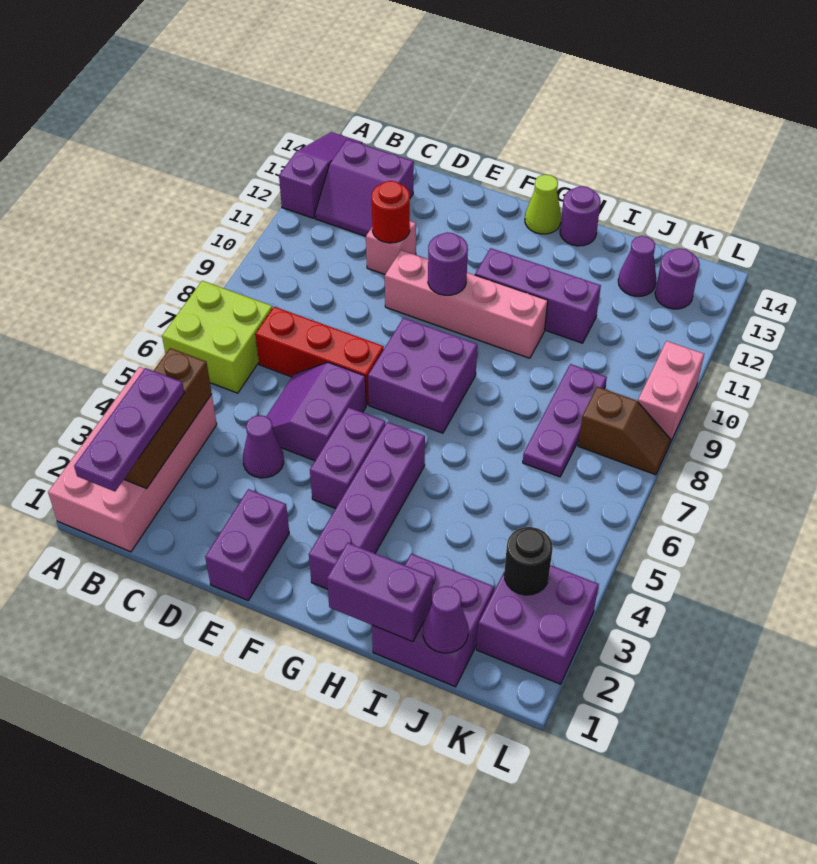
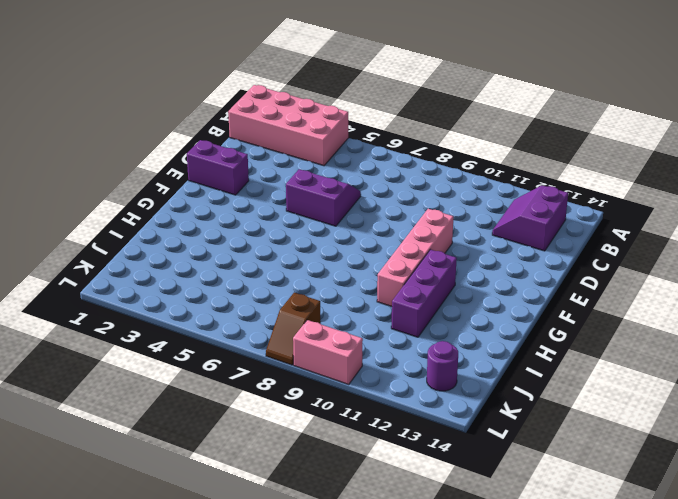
none -> lime 2x2 brick [162,281,273,393]
none -> purple 1x3 slope [279,132,363,218]
none -> red 1x3 brick [255,307,384,405]
none -> purple 1x1 cone [243,415,284,478]

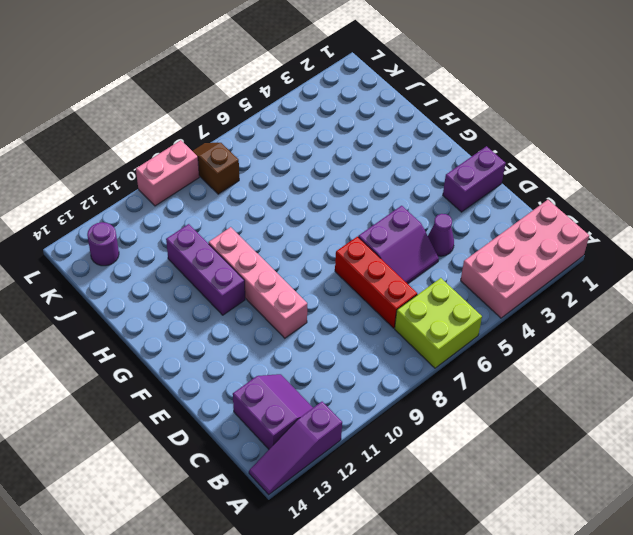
none -> pink 1x1 brick [366,221,416,274]
none -> purple 1x2 brick [310,407,385,508]
none -> purple 2x2 brick [368,318,477,433]
none -> purple 1x4 brick [309,422,425,589]

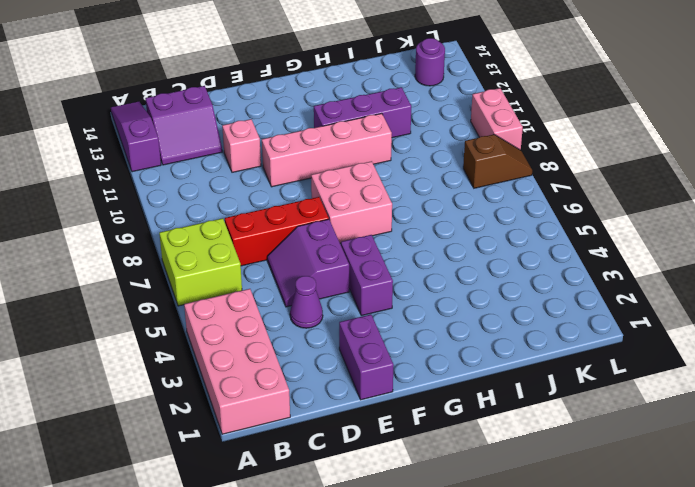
pink 2x2 brick [311,161,392,243] -> purple 2x2 brick [368,318,477,433]
none -> purple 1x4 brick [309,422,425,589]
none -> lime 1x1 cone [525,175,561,234]
none -> purple 1x1 round brick [560,186,601,246]
none -> purple 2x2 brick [372,554,494,687]

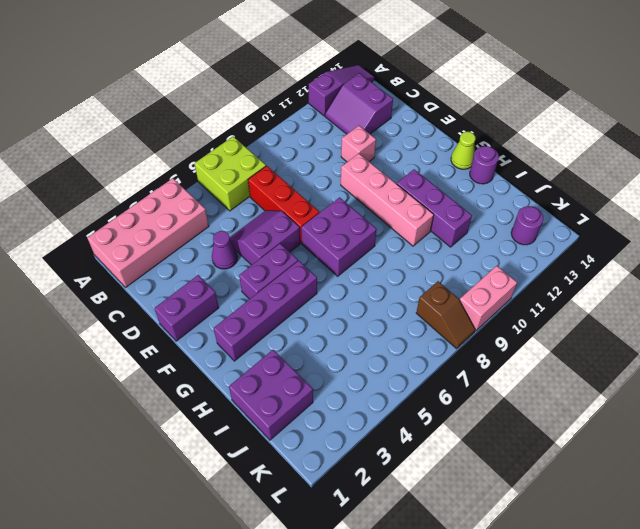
none -> purple 1x3 plate [523,364,607,477]
none -> purple 1x1 cone [618,236,656,296]
none -> purple 2x2 brick [477,565,599,684]
none -> brown 1x3 brick [124,348,212,488]

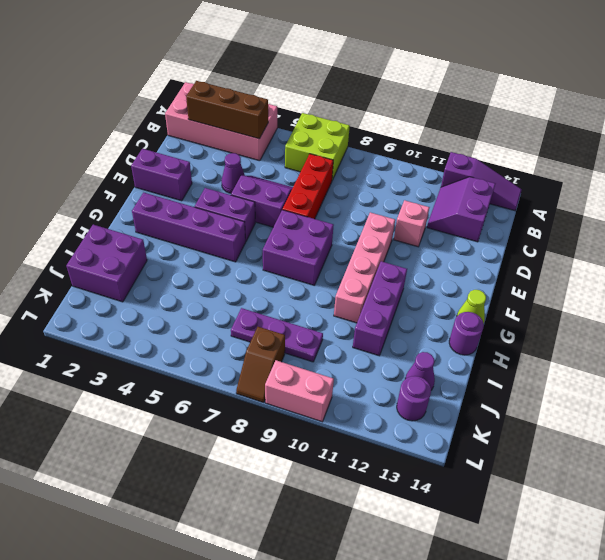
none -> purple 2x2 brick [477,565,599,684]
none -> red 1x1 round brick [372,181,410,243]
none -> purple 1x1 round brick [428,233,468,295]
none -> purple 1x2 brick [327,543,433,642]

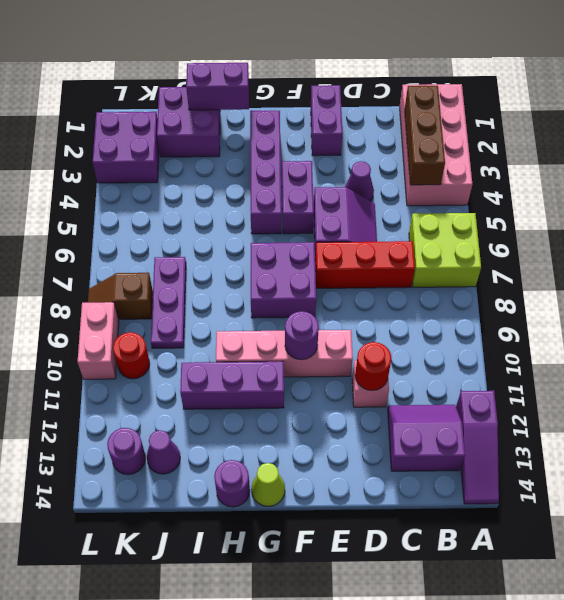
red 1x1 round brick [113,332,150,379] -> none
none -> purple 1x1 cone [423,586,468,653]
none -> black 1x1 round brick [504,527,553,595]
none -> purple 1x3 plate [74,368,184,491]

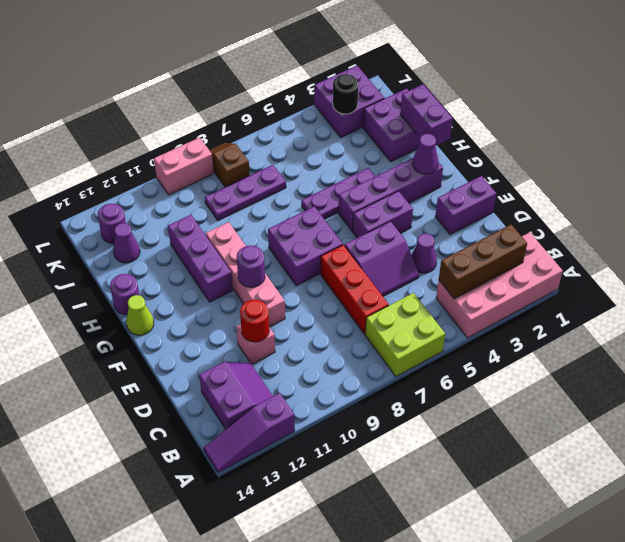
purple 1x1 cone [412,134,438,174] -> purple 1x1 cone moved to [423,586,468,653]
purple 1x3 plate [301,168,375,219] -> purple 1x3 plate moved to [74,368,184,491]

